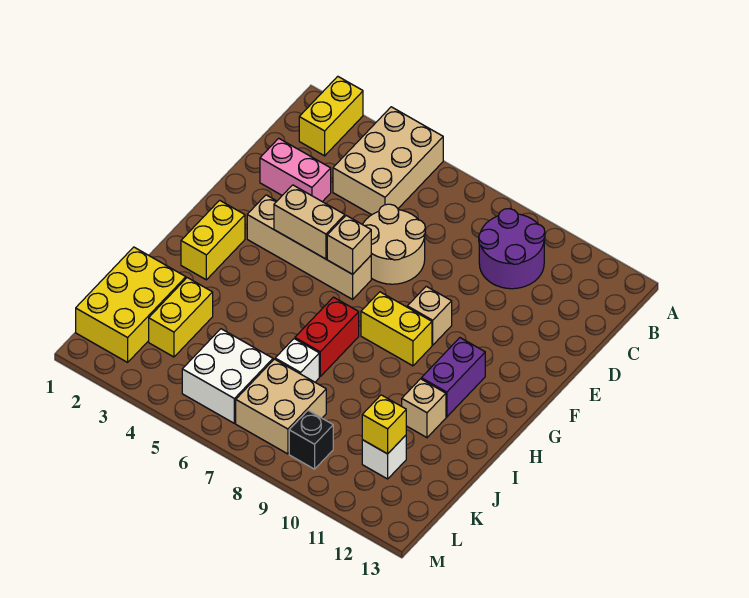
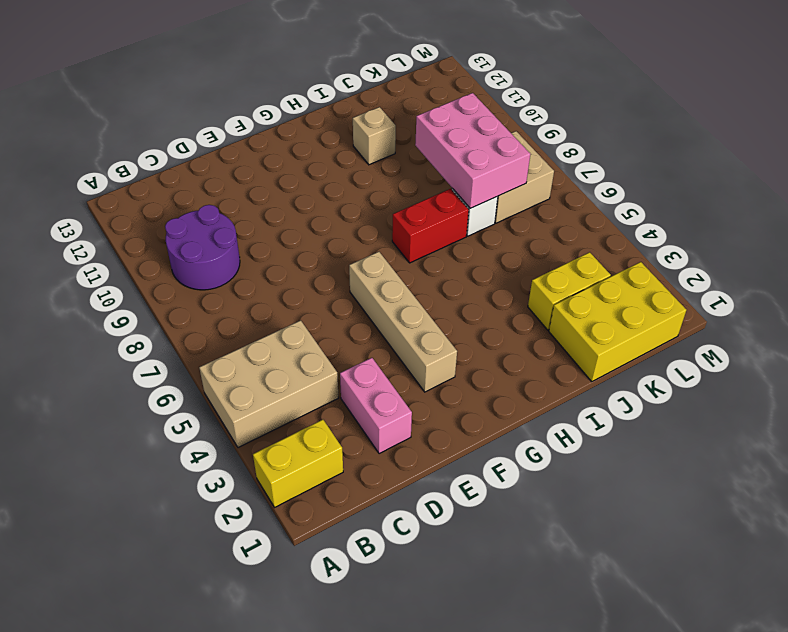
pink 2x3 brick [415,93,530,208] -> none
none -> tan 2x2 round brick [363,204,425,284]
none -> tan 1x1 brick [407,286,452,345]
none -> yellow 1x2 brick [181,200,245,280]

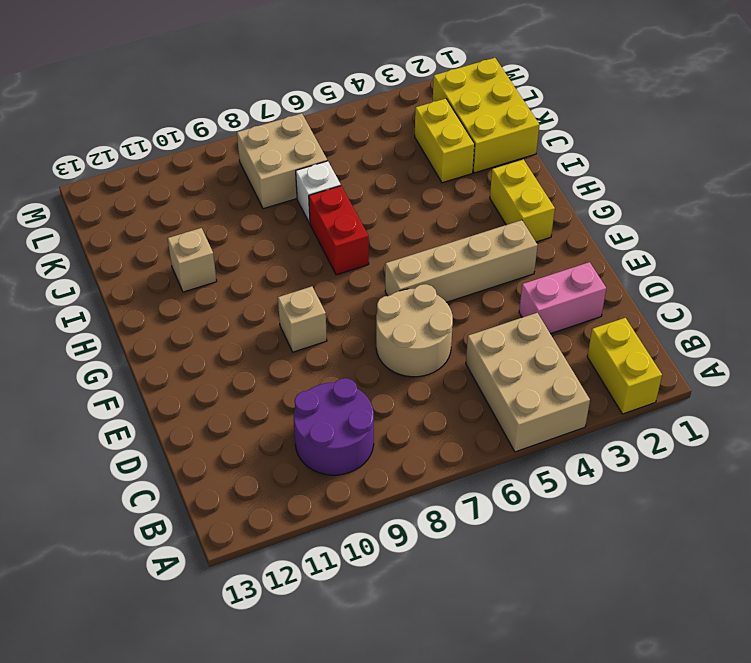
none -> yellow 1x2 brick [361,292,432,366]
none -> purple 1x2 brick [421,338,485,417]
none -> white 2x2 brick [182,329,273,423]

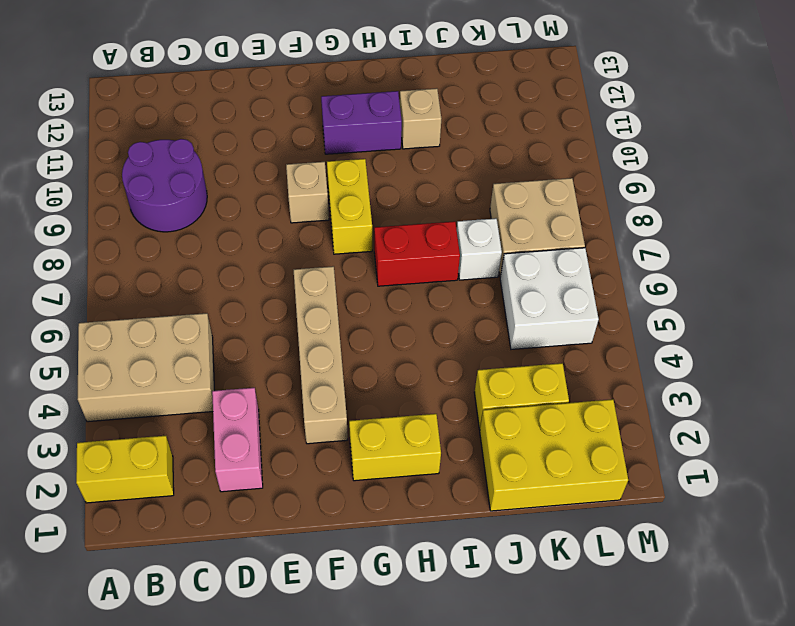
none -> tan 2x2 round brick [363,204,425,284]
none -> white 1x1 brick [362,435,406,479]
none -> black 1x1 brick [289,411,333,469]

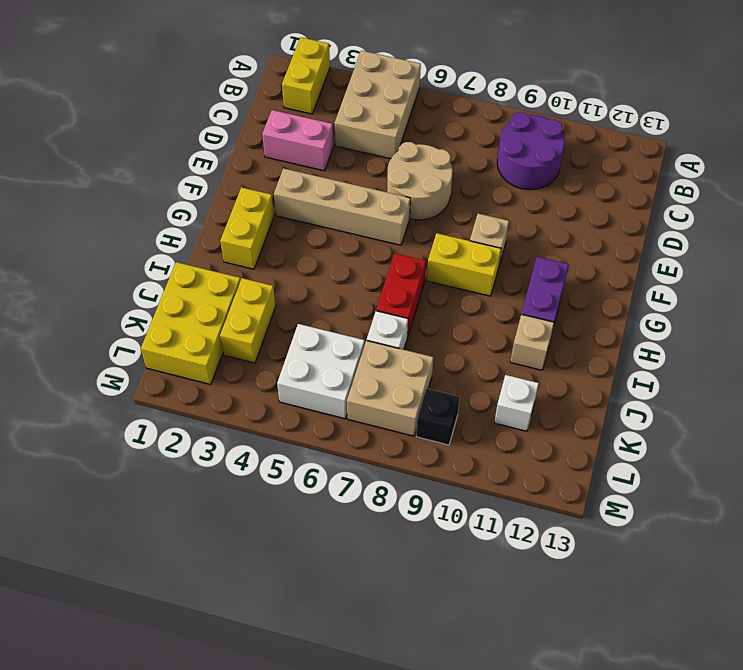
none -> tan 1x2 brick [274,185,345,259]
none -> tan 1x1 brick [327,216,371,274]
none -> yellow 1x1 brick [362,395,406,454]

